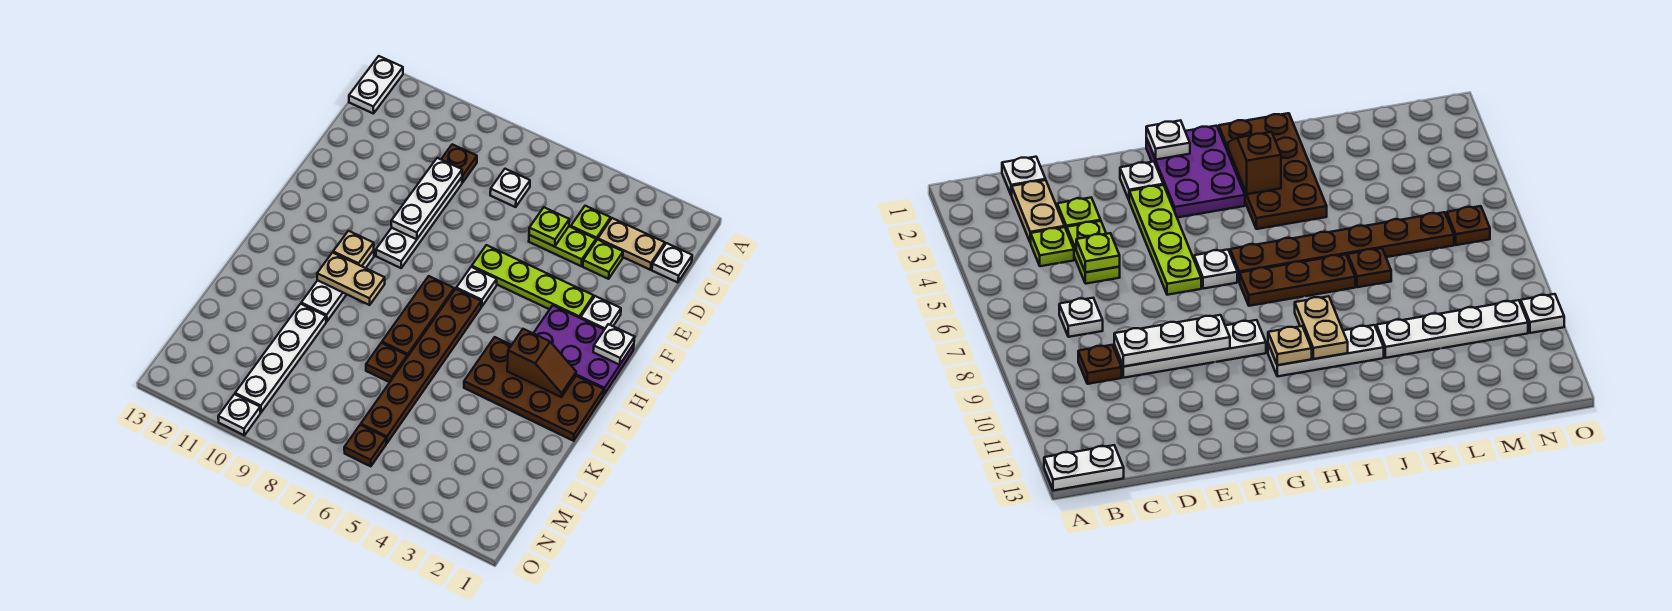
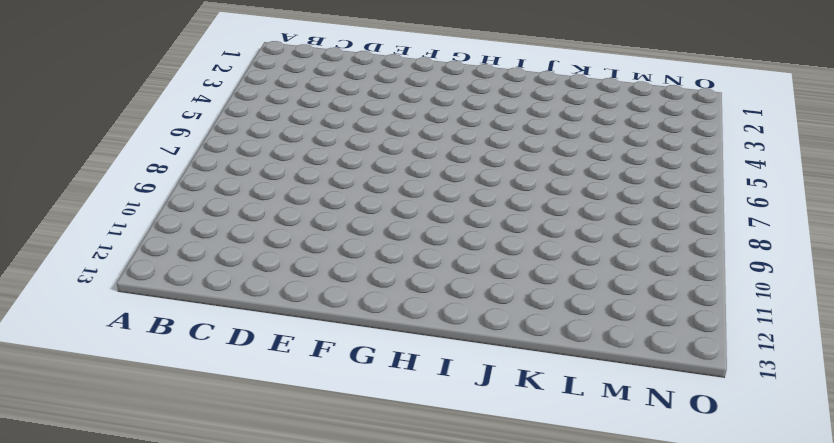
none -> white 1x2 plate [349,56,403,114]
none -> white 1x1 plate [652,243,692,283]
none -> tan 1x2 plate [598,218,665,270]

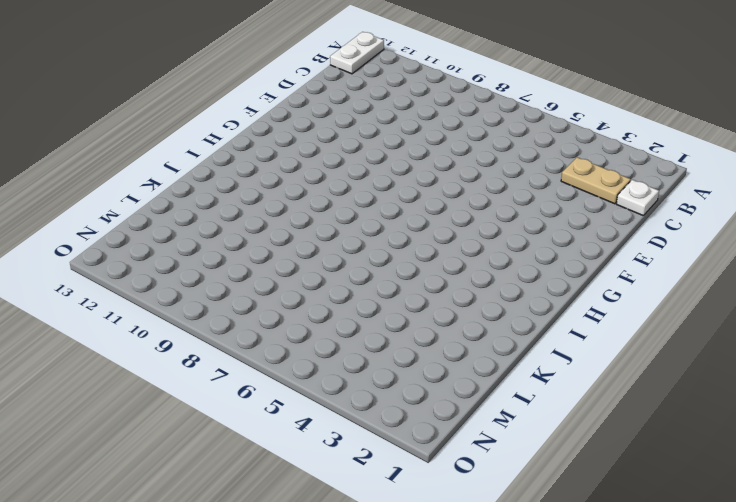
none -> lime 1x1 plate [571,206,611,241]
none -> white 1x1 plate [490,169,530,207]
none -> brown 1x1 plate [441,144,477,183]

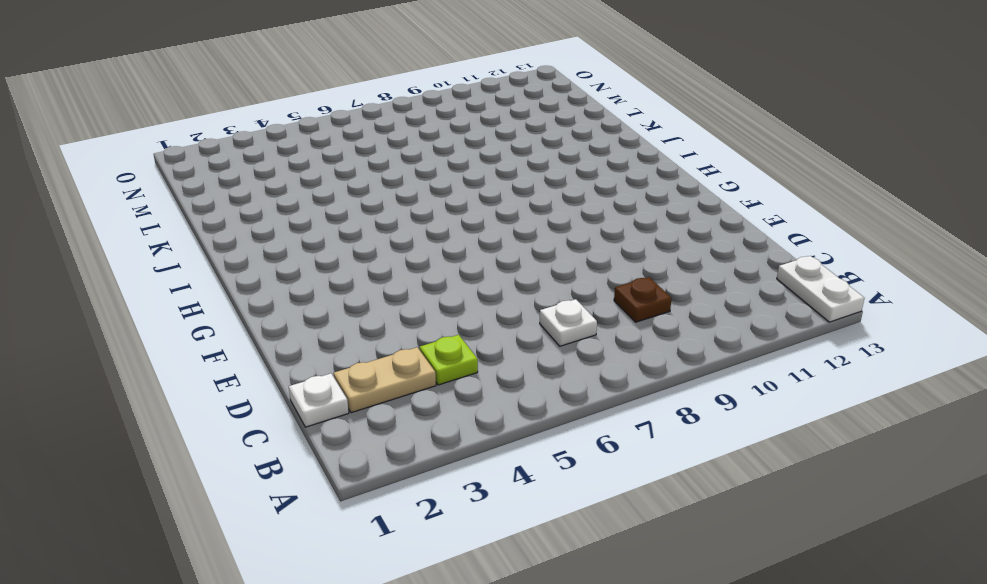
none -> lime 1x1 plate [583,240,623,279]
none -> lime 1x2 plate [529,227,596,266]
none -> white 1x4 plate [376,177,462,268]

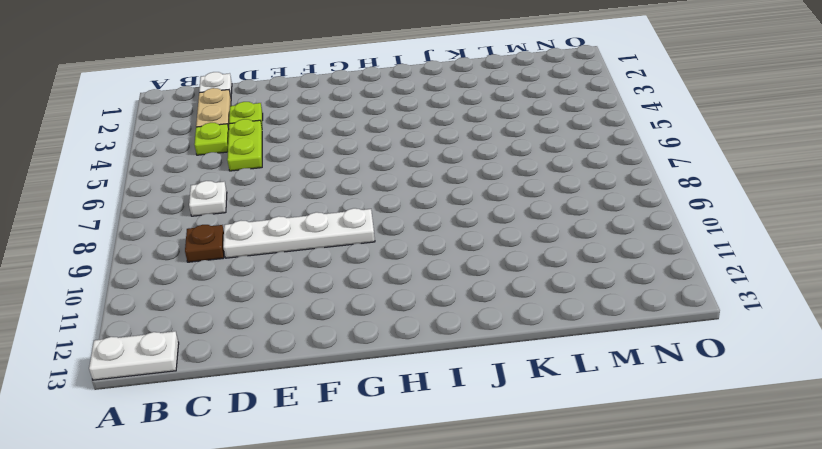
none -> white 1x1 plate [581,296,621,330]
none -> lime 1x4 plate [472,245,594,318]
none -> purple 2x3 plate [533,305,634,394]

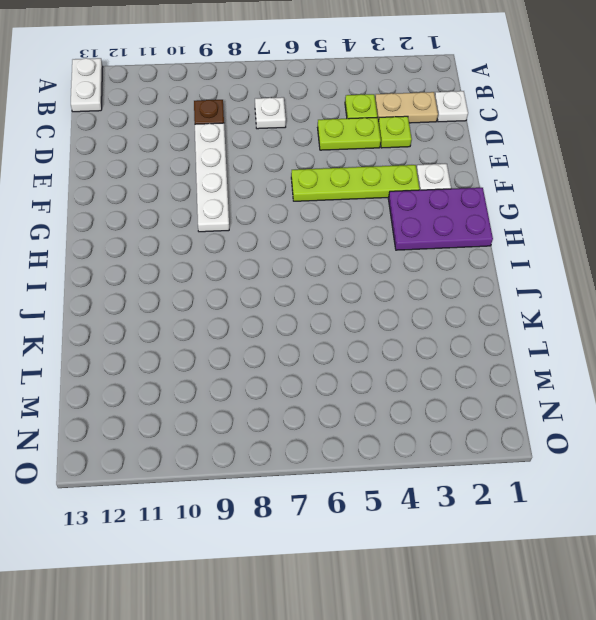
none -> white 1x1 plate [456,267,497,307]
none -> brown 1x6 plate [361,289,481,443]
none -> brown 1x3 plate [382,276,454,357]

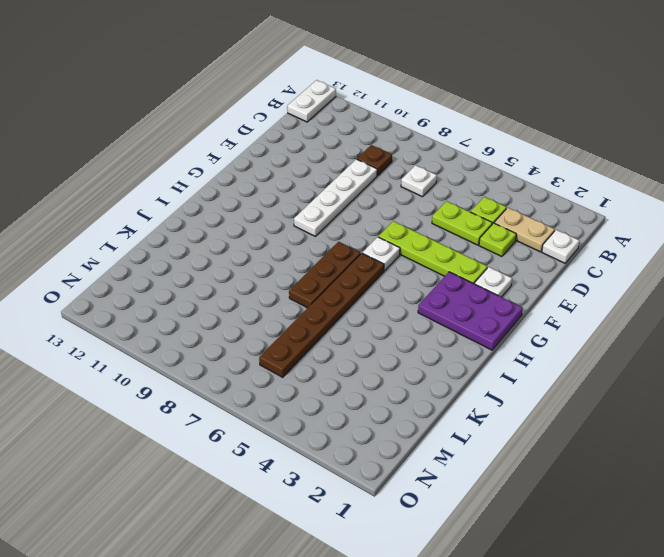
none -> white 1x3 plate [301,250,374,322]
none -> brown 2x4 plate [464,337,604,441]
none -> brown 1x1 plate [366,343,407,382]

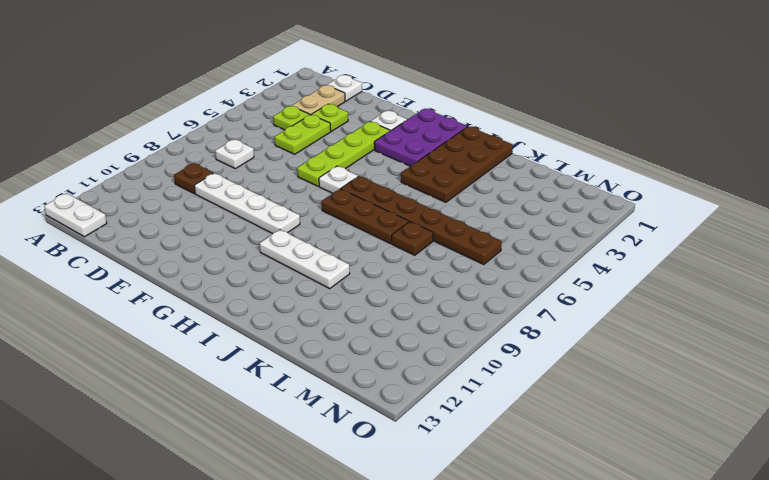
none -> white 1x4 plate [235,304,326,412]
none -> brown 1x1 plate [344,425,386,466]
none -> white 1x1 plate [218,394,261,435]

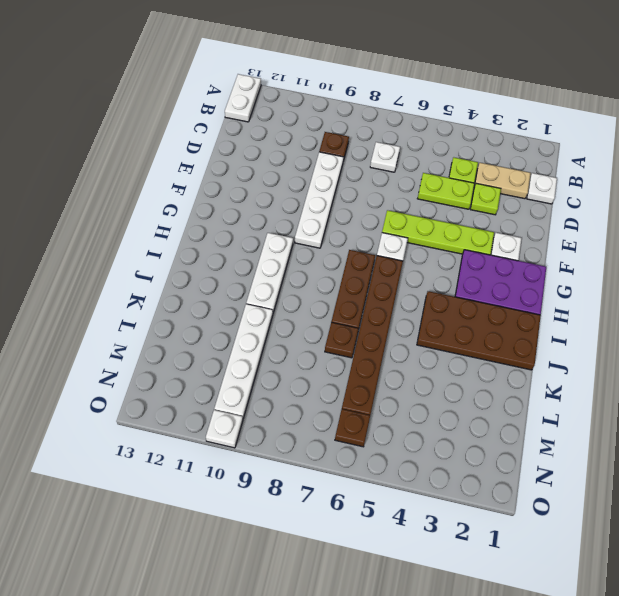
none -> lime 1x1 plate [529,207,569,246]
none -> white 1x3 plate [391,158,462,239]
none -> white 1x1 plate [593,324,635,365]

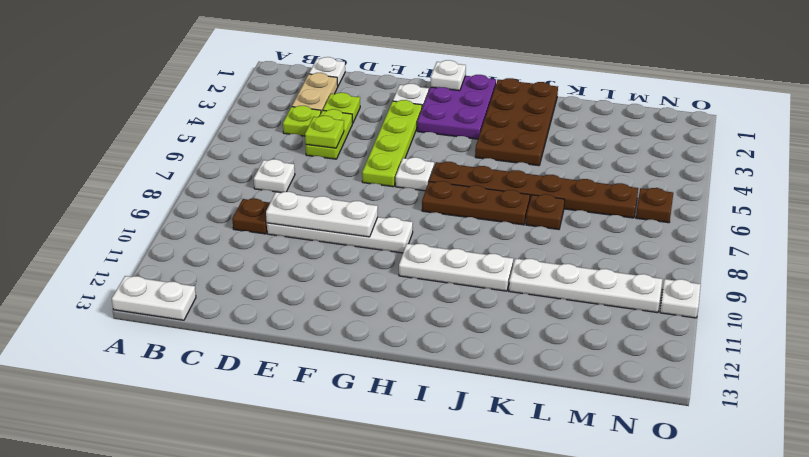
none -> tan 1x1 plate [333,231,374,266]
none -> brown 1x2 slope [507,329,576,397]
none -> tan 1x2 plate [317,253,385,305]

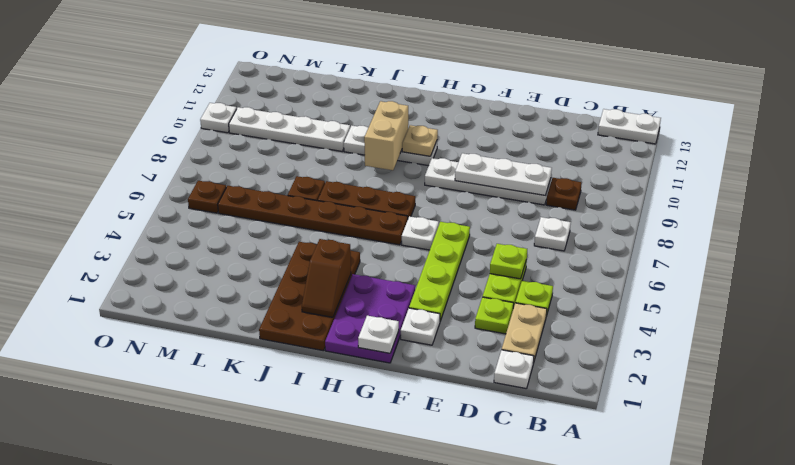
tan 1x2 brick [364,101,408,170] -> tan 1x2 plate [317,253,385,305]

